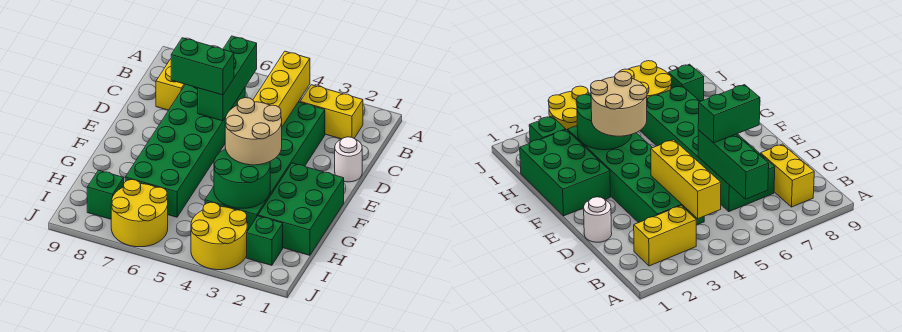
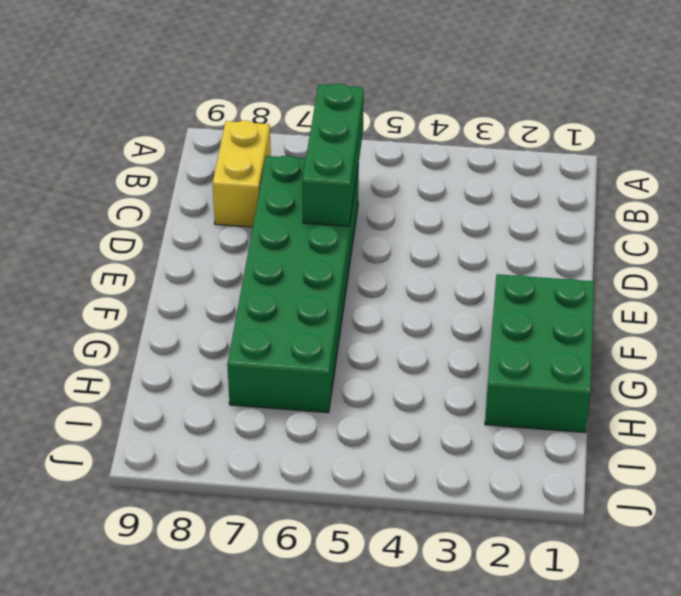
none -> yellow 1x2 brick [300,85,363,139]
none -> green 2x6 brick [205,102,325,231]
none -> white 1x1 round brick [335,137,362,182]

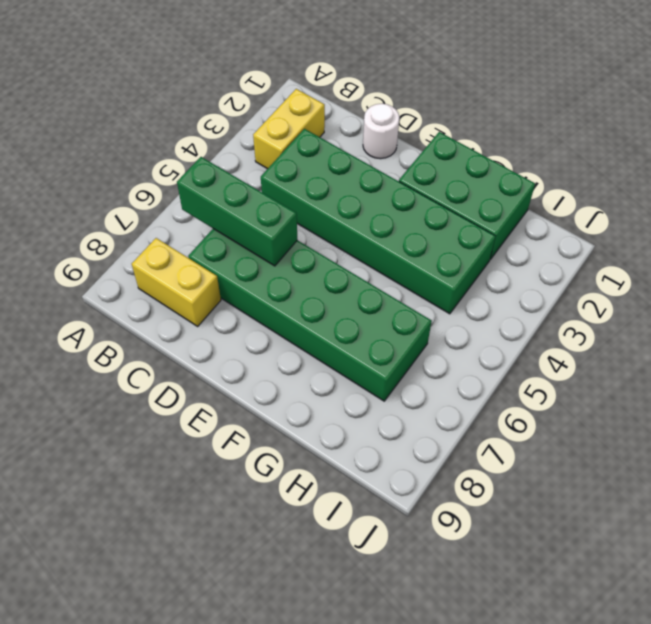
none -> green 1x1 brick [247,216,283,265]
none -> yellow 2x2 round brick [191,202,247,270]
none -> yellow 2x2 round brick [111,180,168,247]

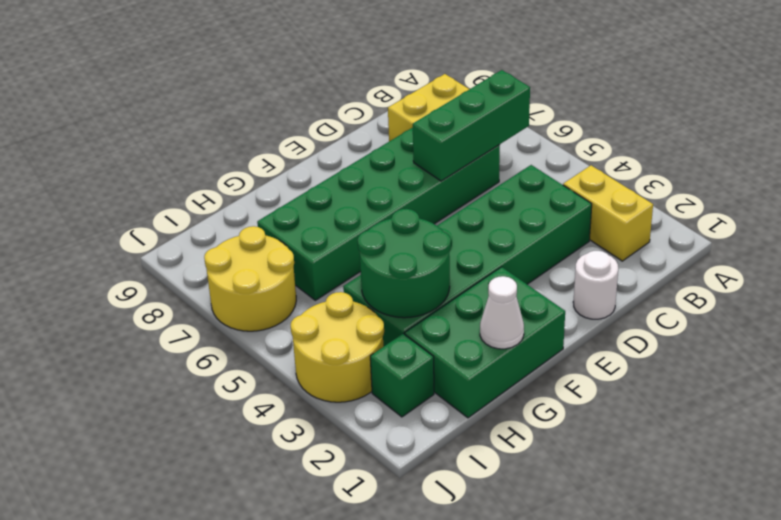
white 1x1 cone [480,276,524,349] -> none
none -> green 1x1 brick [87,170,124,219]
none -> yellow 1x3 brick [253,51,310,126]
none -> green 1x2 brick [171,38,234,95]

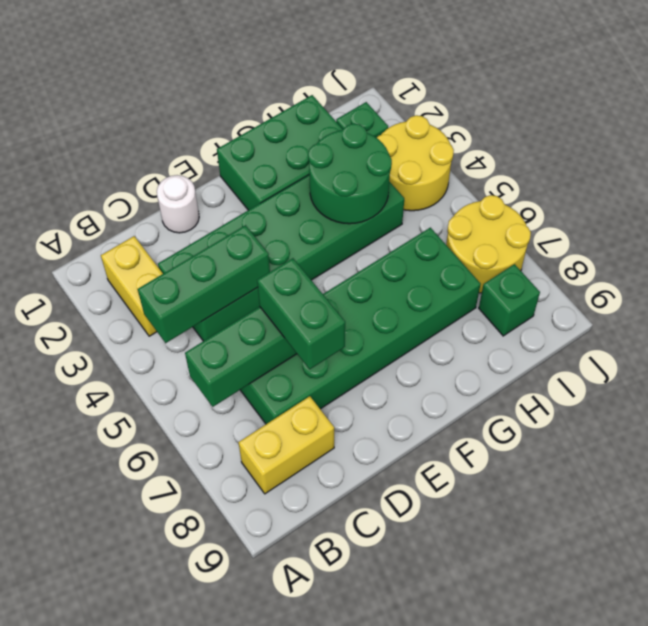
green 1x3 brick [138,225,270,343] -> yellow 1x3 brick [253,51,310,126]
none -> tan 2x2 round brick [225,98,282,165]

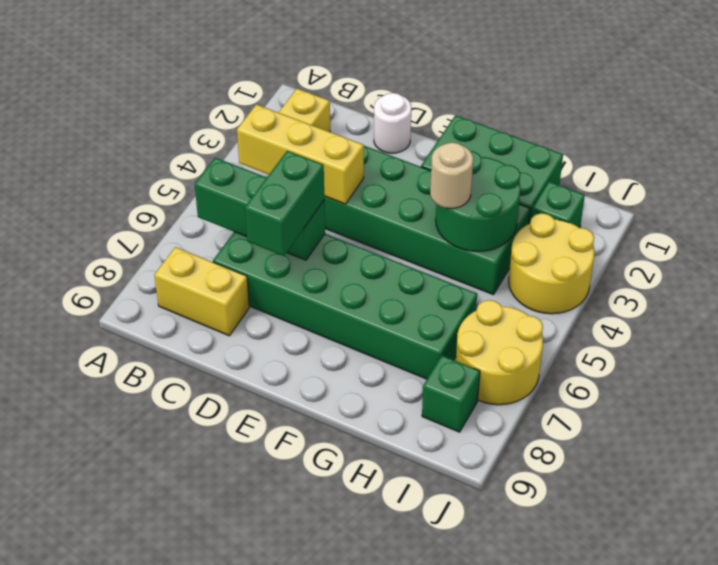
tan 1x1 round brick [430,142,473,208] -> tan 2x2 round brick [225,98,282,165]

